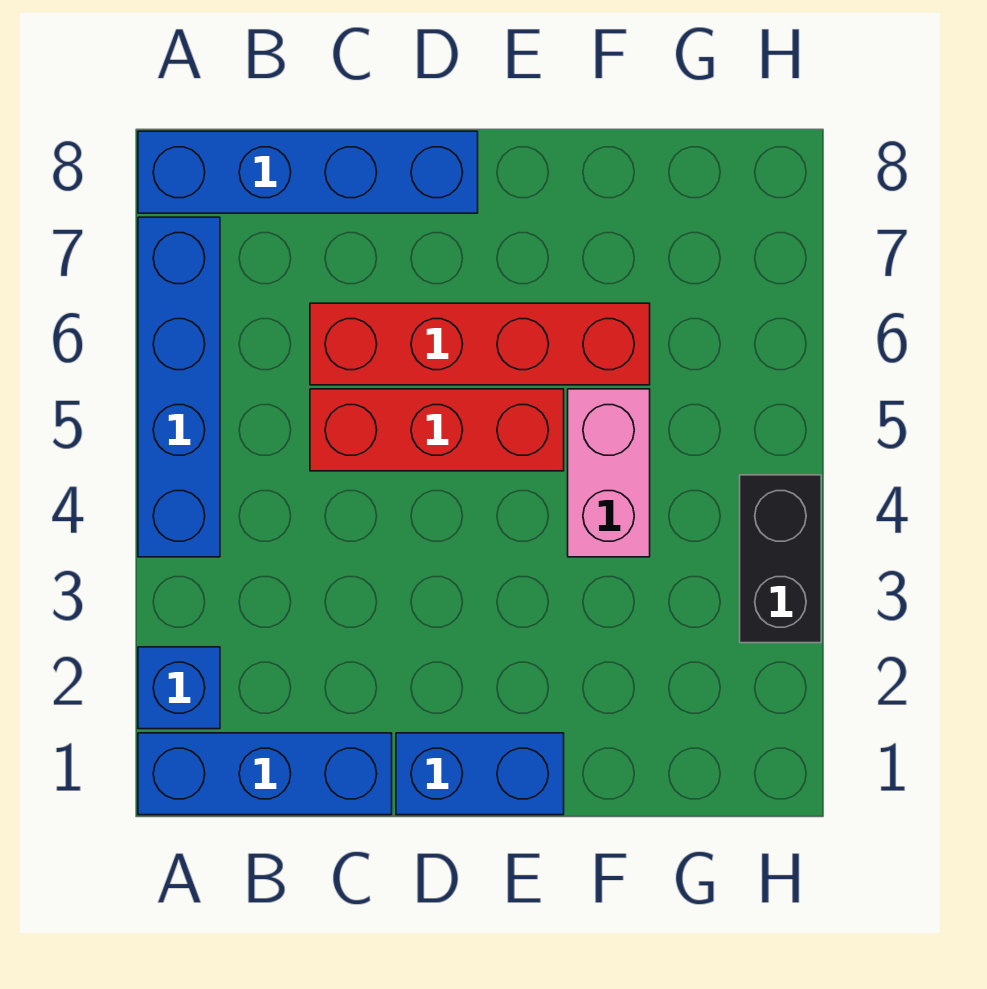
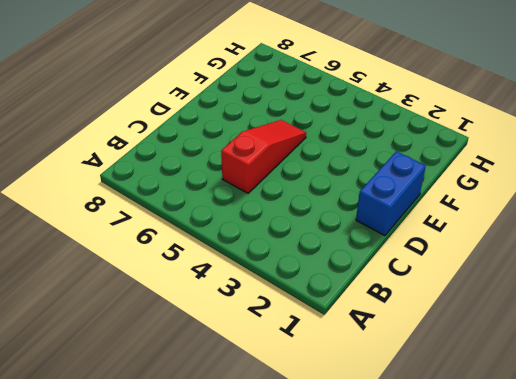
red 1x3 slope [221,120,306,193] -> red 1x3 brick [310,389,564,471]
none -> blue 1x3 brick [138,733,392,815]
none -> blue 1x1 brick [138,647,220,729]

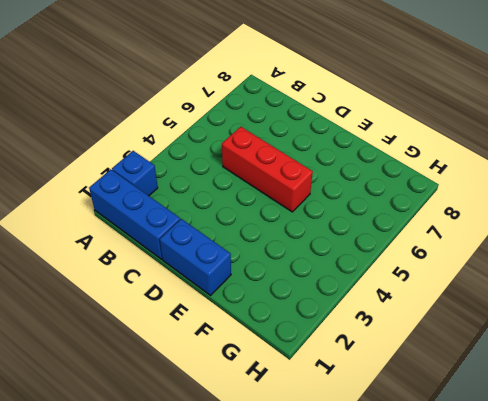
none -> blue 1x4 brick [138,217,220,557]
none -> blue 1x4 brick [138,131,478,213]

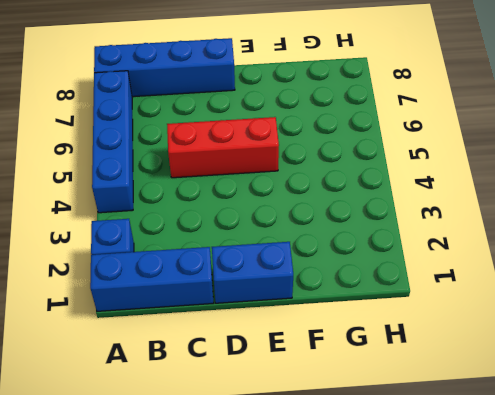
none -> red 1x4 brick [310,303,650,385]
none -> pink 1x2 brick [568,389,650,557]

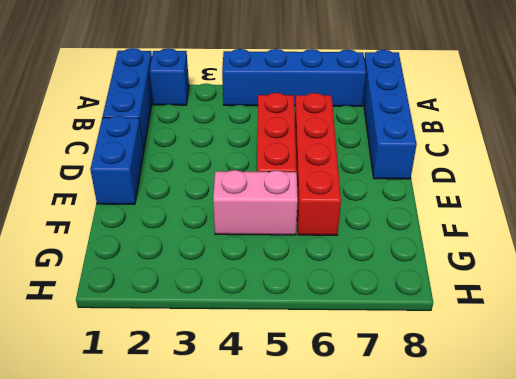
none -> black 1x2 brick [740,475,821,643]

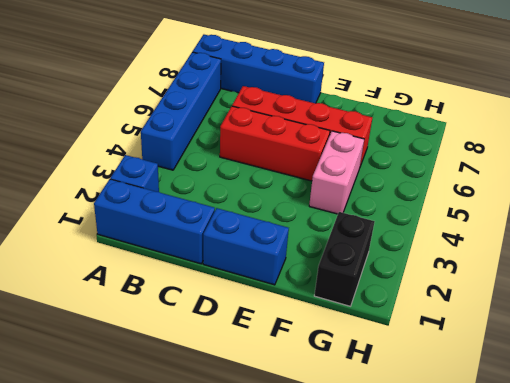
black 1x2 brick [314,212,375,306] -> black 1x2 brick moved to [740,475,821,643]

